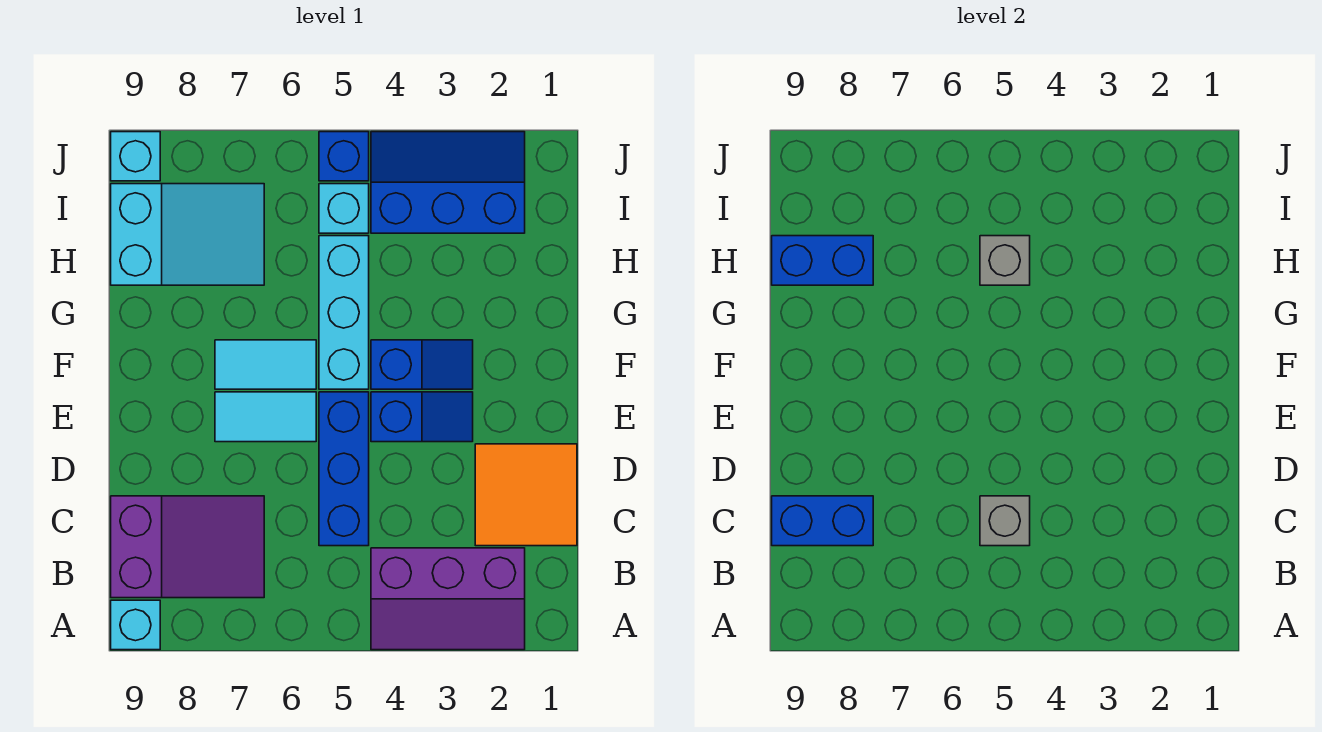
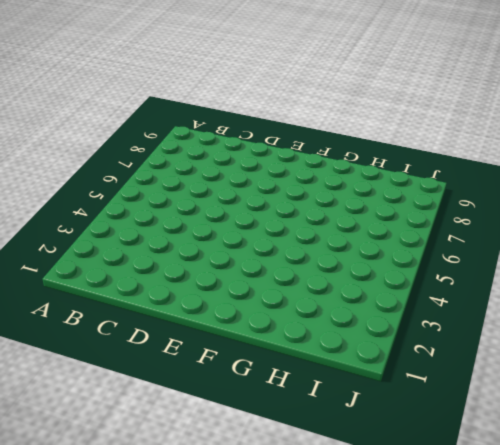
none -> purple 2x3 slope [371,548,525,650]
none -> cyan 1x1 brick [111,600,160,650]
none -> purple 2x3 slope [111,496,264,598]

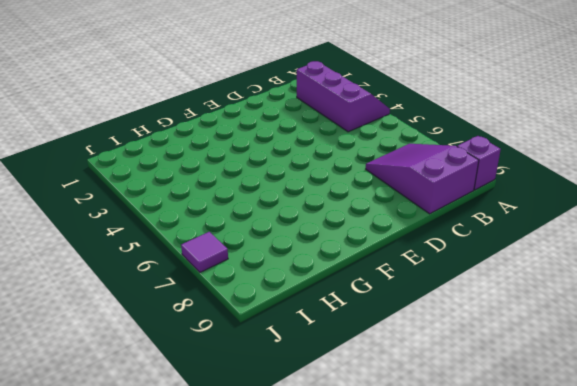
purple 1x1 brick [457,136,501,190] -> cyan 1x1 brick [111,600,160,650]
purple 1x1 tile [181,232,228,272] -> none
none -> orange 2x2 tile [475,444,577,546]
none -> blue 1x3 brick [319,392,369,546]
none -> blue 1x2 slope [371,392,473,442]

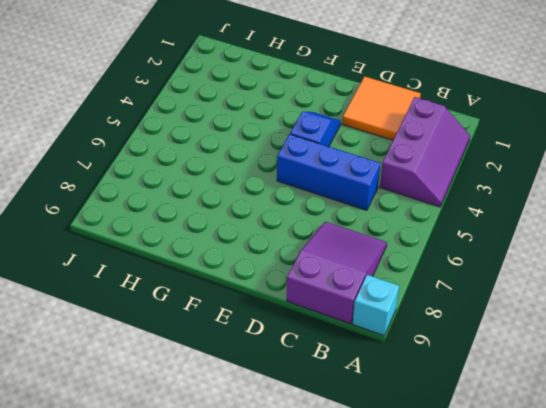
none -> cyan 1x2 tile [215,392,316,442]
none -> blue 1x2 slope [371,340,473,389]
none -> cyan 1x3 brick [319,236,369,389]

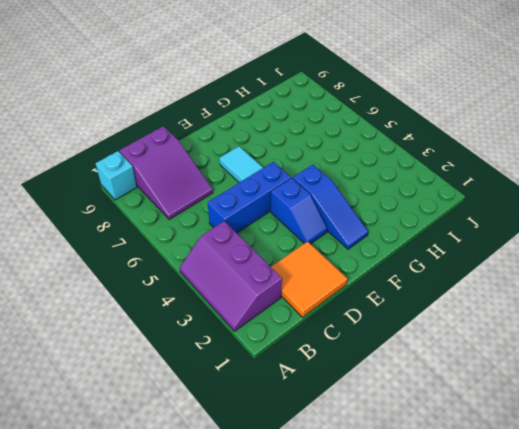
blue 1x3 slope [293,165,368,249] -> blue 1x2 slope [371,340,473,389]
none -> cyan 1x3 brick [319,236,369,389]
none -> cyan 1x2 tile [215,340,316,389]
none -> cyan 2x3 slope [111,184,264,285]

